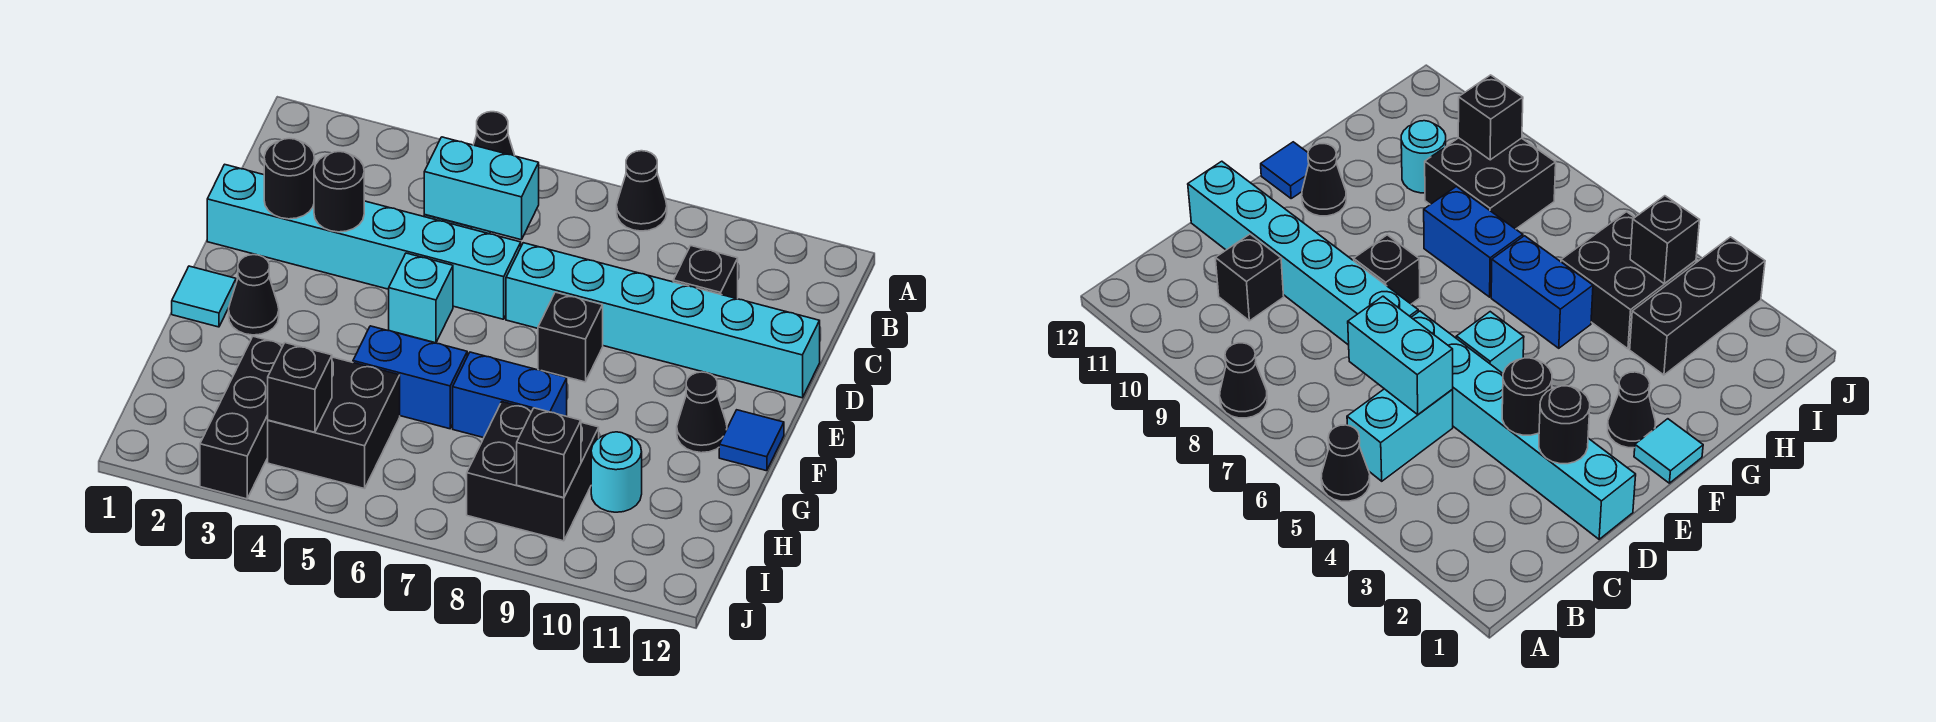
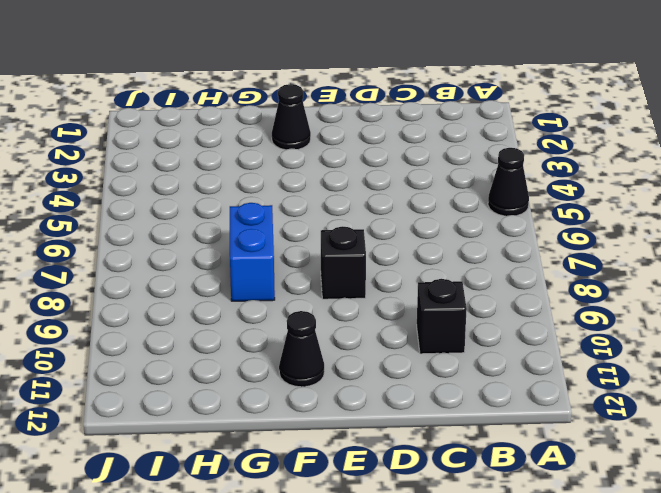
none -> black 1x1 cone [617,151,667,231]
none -> cyan 1x2 brick [1347,389,1453,481]
none -> cyan 1x6 brick [207,164,521,319]

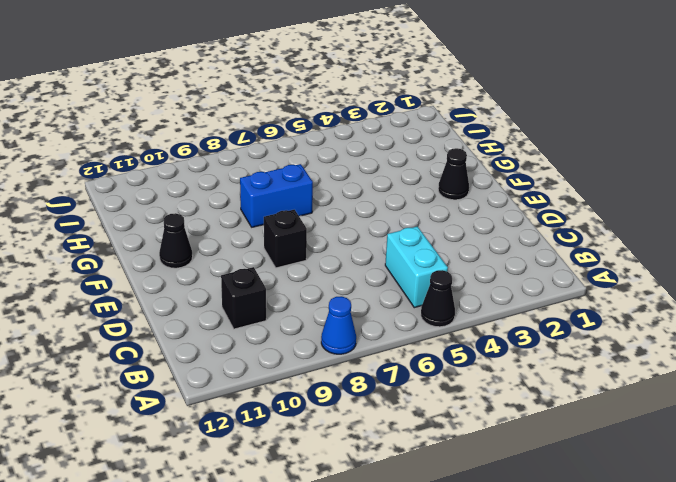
blue 1x1 cone [321,296,356,354] -> black 1x1 cone [617,151,667,231]
none -> cyan 1x6 brick [207,164,521,319]
none -> cyan 1x6 brick [506,243,820,398]
none -> cyan 1x1 brick [389,253,453,343]

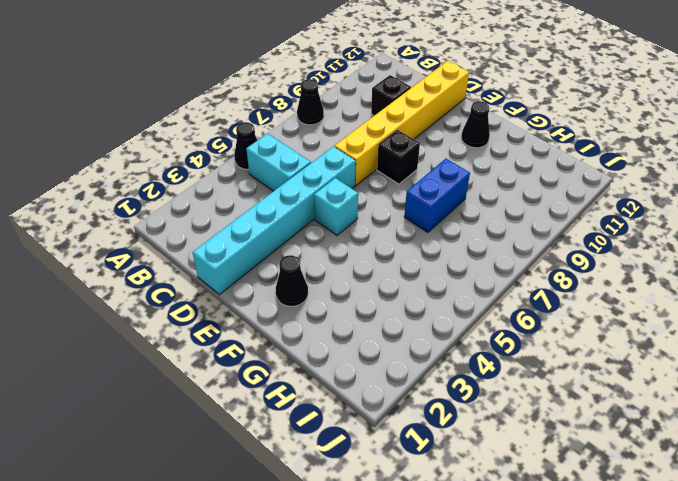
yellow 1x6 brick [334,61,469,185] -> cyan 1x6 brick [506,243,820,398]
none -> cyan 1x1 tile [172,266,236,327]
none -> blue 1x1 tile [719,410,784,471]
none -> blue 1x2 brick [353,326,467,429]

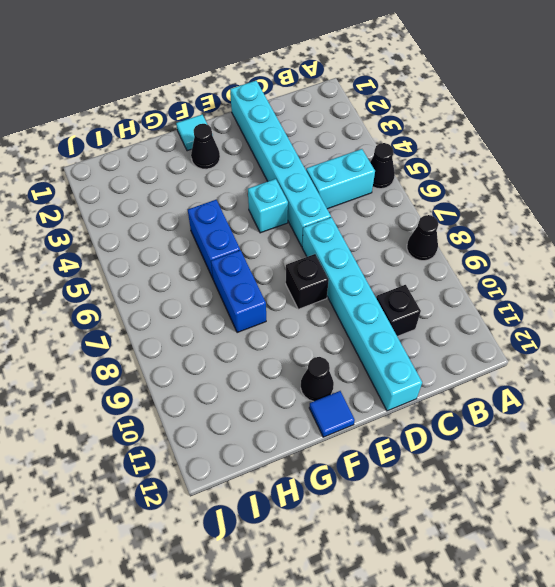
none -> black 1x3 brick [200,336,283,499]
none -> black 2x2 brick [268,357,400,489]
none -> black 2x2 brick [467,402,599,541]

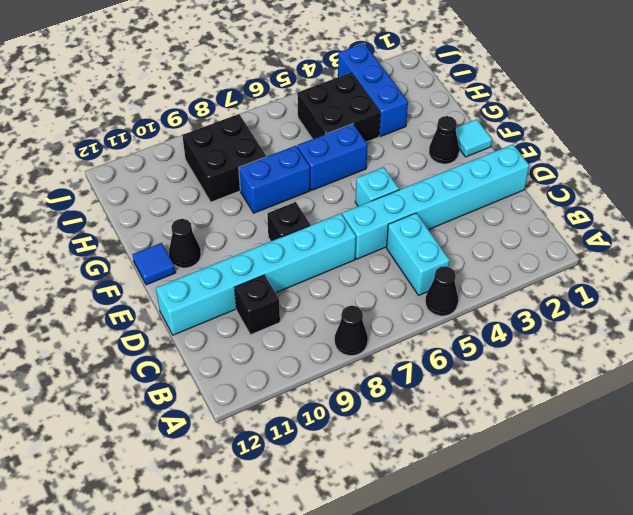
blue 1x3 brick [338,43,408,137] -> black 1x3 brick [200,336,283,499]
none -> cyan 1x1 round brick [591,432,642,512]
none -> cyan 1x2 brick [424,137,539,240]
none -> black 1x1 round brick [264,138,315,219]

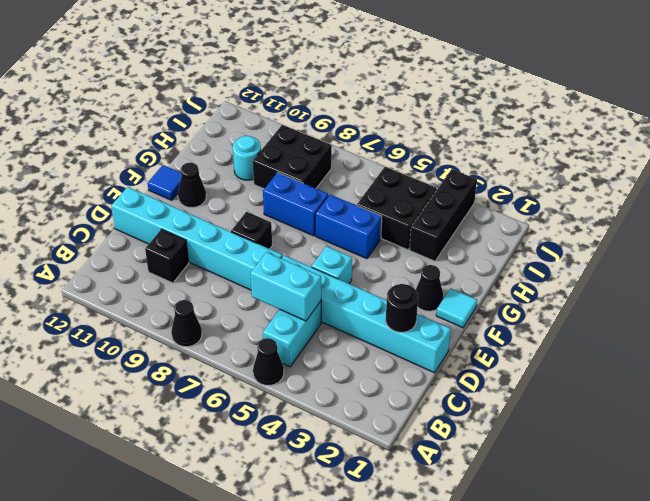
none -> black 1x1 round brick [314,152,364,232]
none -> black 1x1 brick [268,343,332,432]
none -> black 1x1 brick [517,408,581,498]

